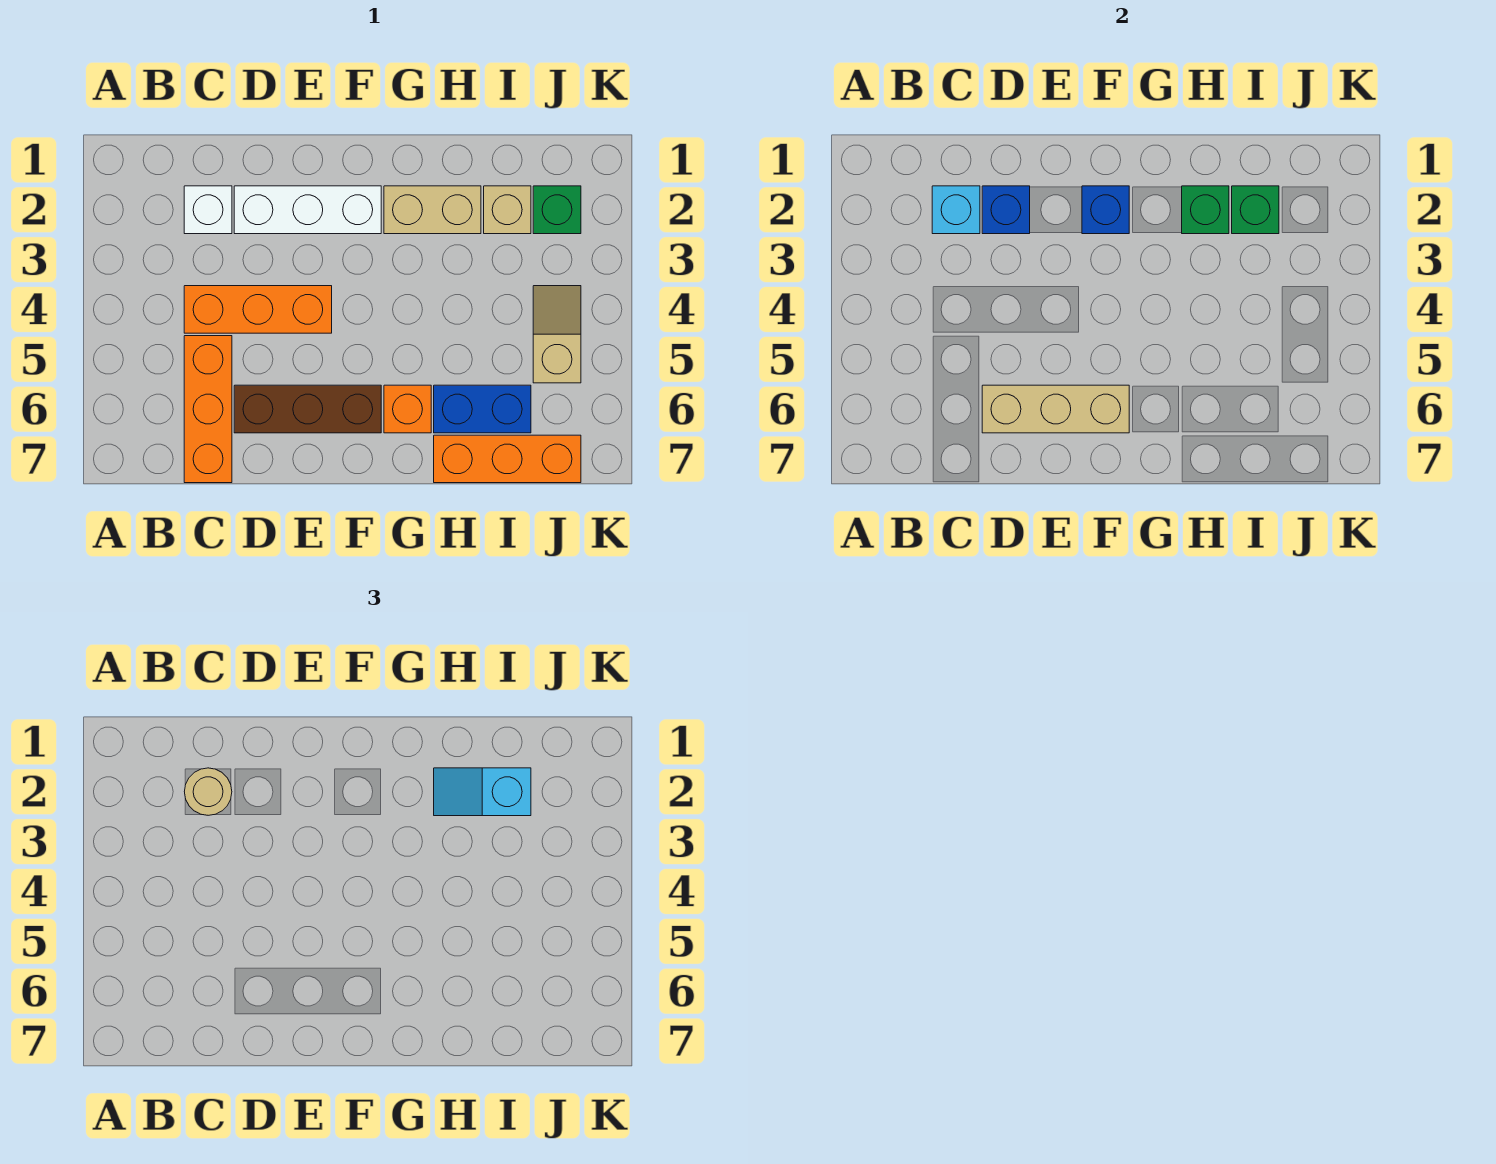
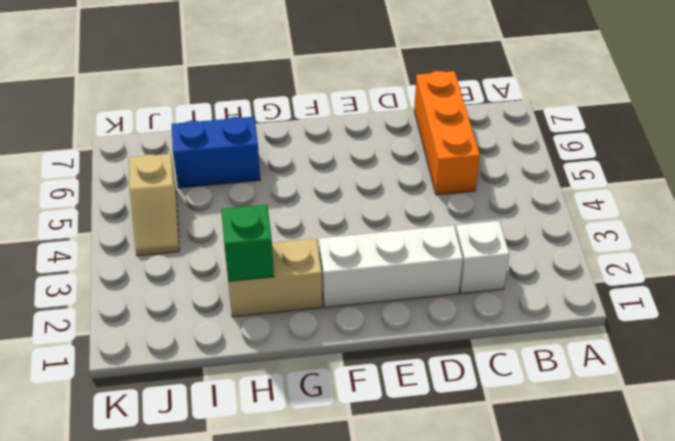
none -> orange 1x3 brick [184,286,332,333]
none -> brown 1x3 brick [234,385,381,433]
none -> orange 1x1 brick [384,385,431,433]

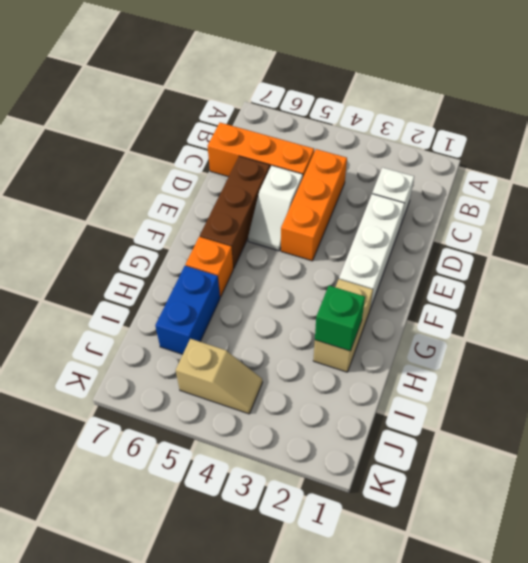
white 1x2 slope [248,165,303,251] -> none
none -> orange 1x3 brick [434,435,581,483]
none -> tan 1x1 brick [484,186,531,234]
none -> green 1x1 brick [533,186,581,234]

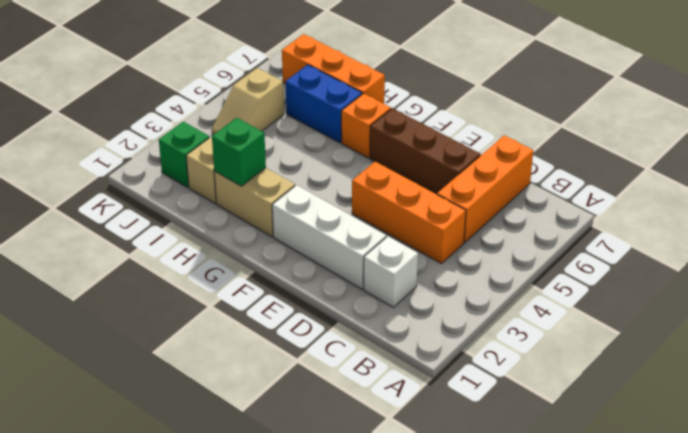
none -> cyan 1x1 brick [932,186,980,234]
none -> blue 1x1 brick [982,186,1030,234]
none -> tan 1x3 brick [982,385,1129,433]

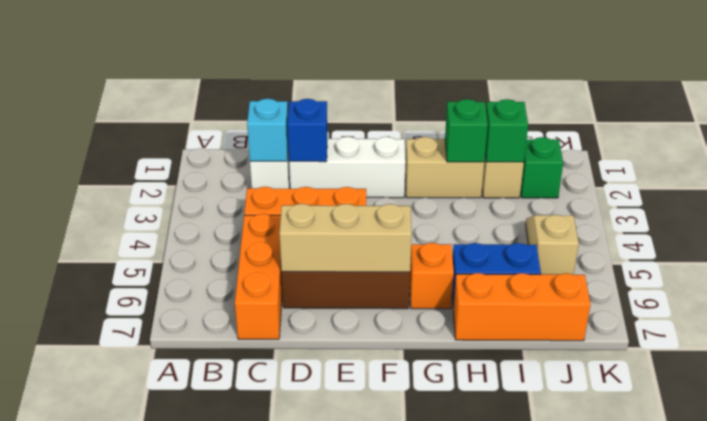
none -> blue 1x1 brick [1082,186,1129,234]
none -> tan 1x1 round brick [184,768,232,815]
none -> cyan 1x2 slope [434,768,531,816]

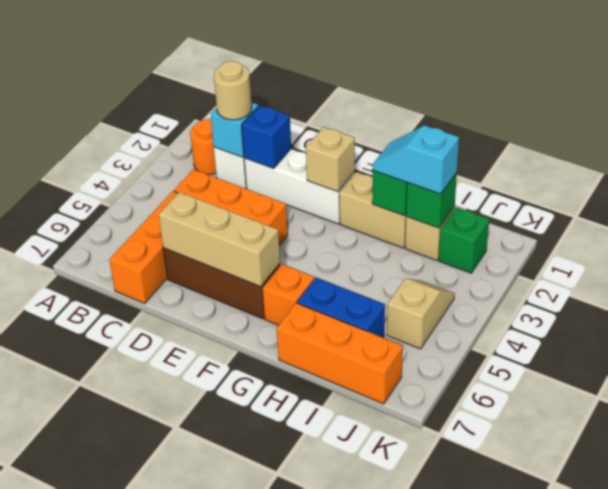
orange 1x1 round brick [190,119,216,174] -> none
tan 1x1 brick [306,127,355,192] -> blue 1x1 brick [1082,186,1129,234]

